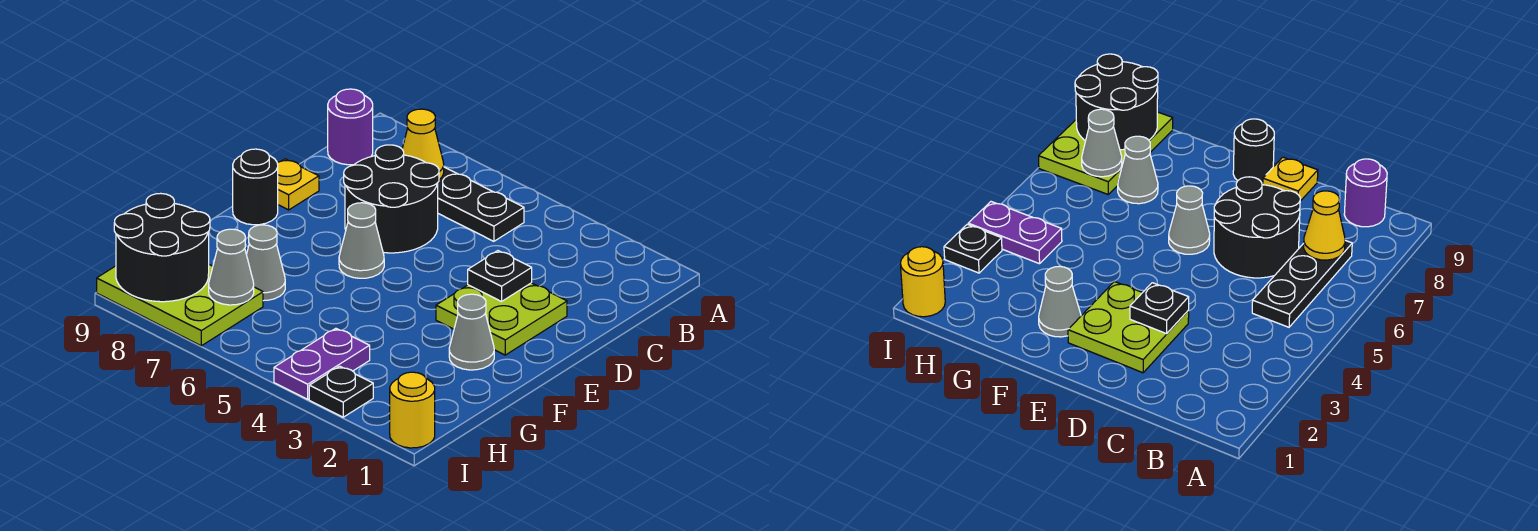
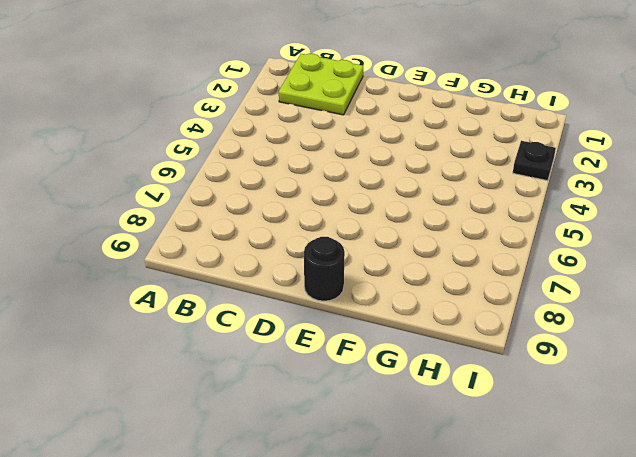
lime 2x2 plate [279,54,363,115] -> lime 2x2 plate moved to [436,283,567,355]
none -> black 1x3 plate [438,167,524,241]
none -> purple 1x1 round brick [328,89,373,165]
none -> black 2x2 round brick [344,145,439,253]

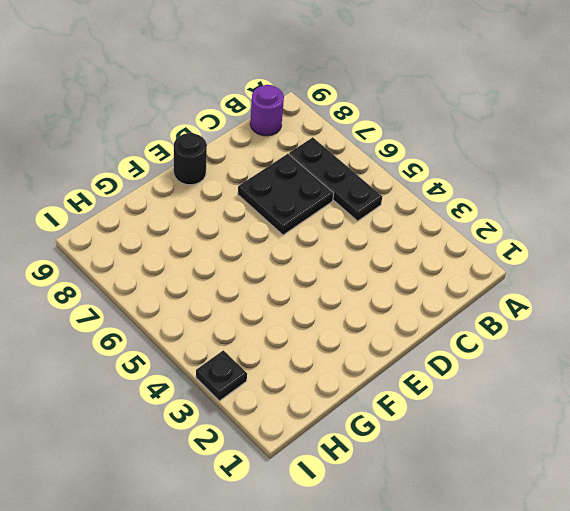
black 2x2 plate [238,154,334,235] -> black 2x2 round brick [344,145,439,253]
none -> lime 2x2 plate [436,283,567,355]
none -> yellow 1x1 plate [277,159,319,210]
none -> grey 1x1 cone [339,203,384,278]

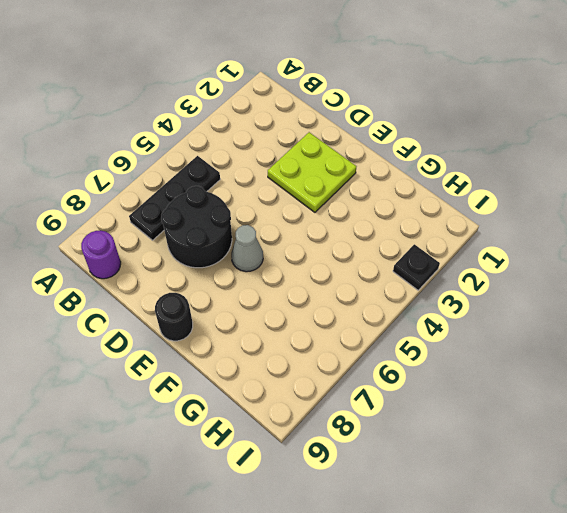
none -> yellow 1x1 plate [277,159,319,210]
none -> grey 1x1 cone [449,294,494,370]
none -> grey 1x1 cone [246,225,285,301]

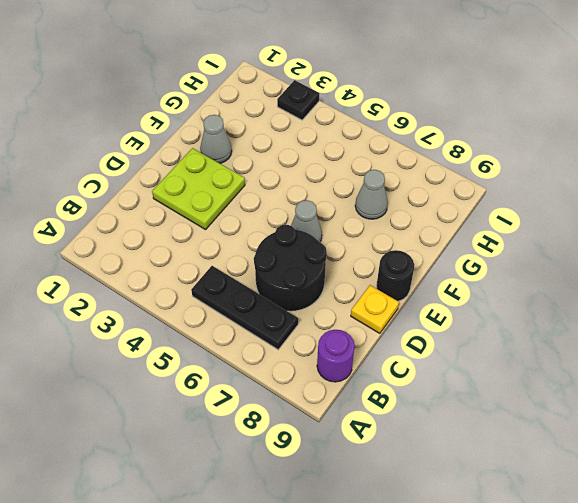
none -> purple 1x2 plate [274,328,370,399]
none -> lime 2x3 plate [97,265,263,346]
none -> yellow 1x1 round brick [390,372,435,448]

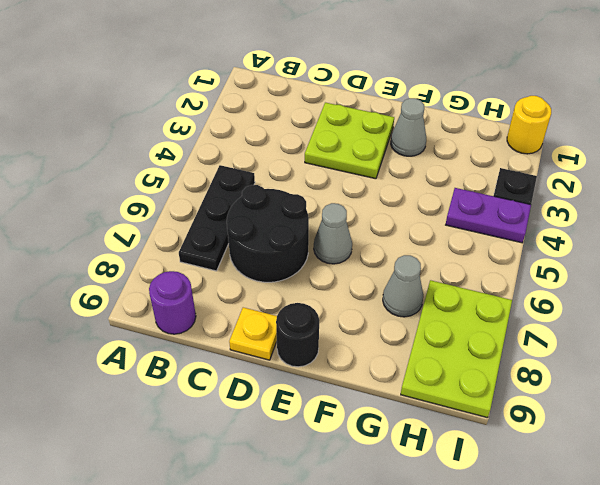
none -> yellow 1x1 cone [402,109,444,179]
none -> black 1x1 plate [468,251,532,302]
none -> grey 1x1 cone [209,229,254,305]

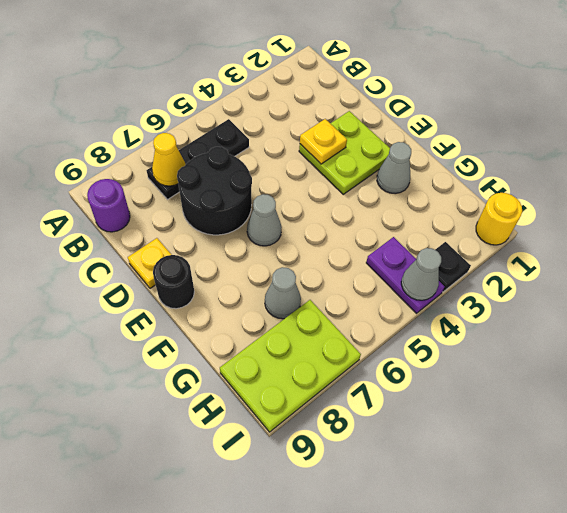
yellow 1x1 plate [300,119,347,164] -> black 1x1 plate [468,251,532,302]
grey 1x1 cone [401,248,441,300] -> grey 1x1 cone moved to [209,229,254,305]
none -> black 2x2 round brick [114,193,210,302]

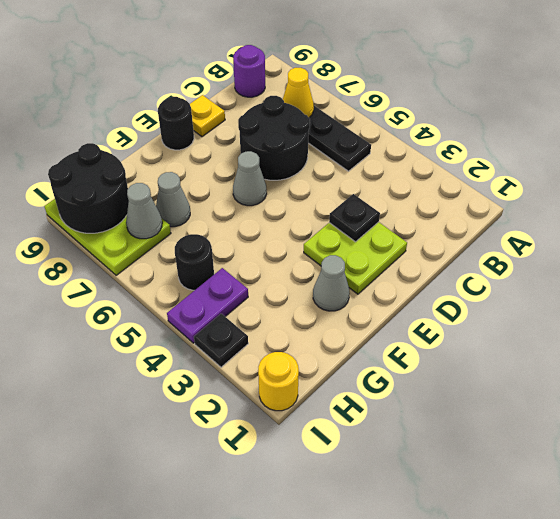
black 1x1 round brick [175,234,214,290] -> none

